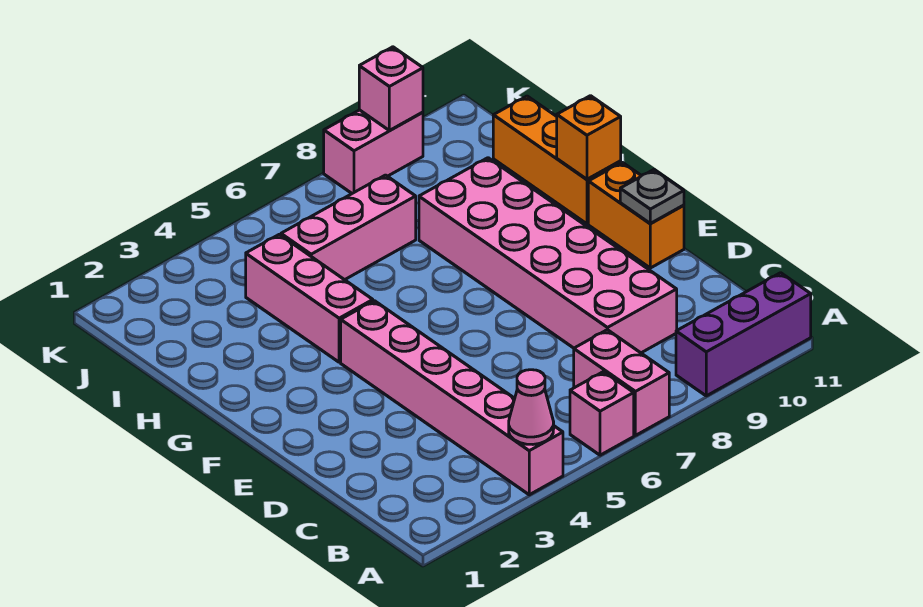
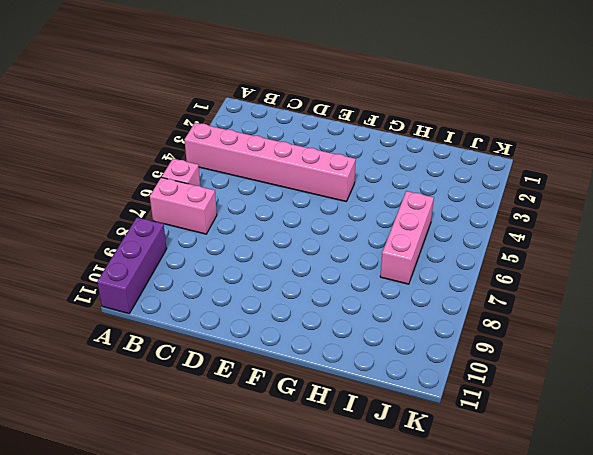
none -> pink 2x6 brick [419,158,677,353]
none -> orange 1x2 brick [588,162,684,268]
none -> pink 1x3 brick [246,234,373,362]

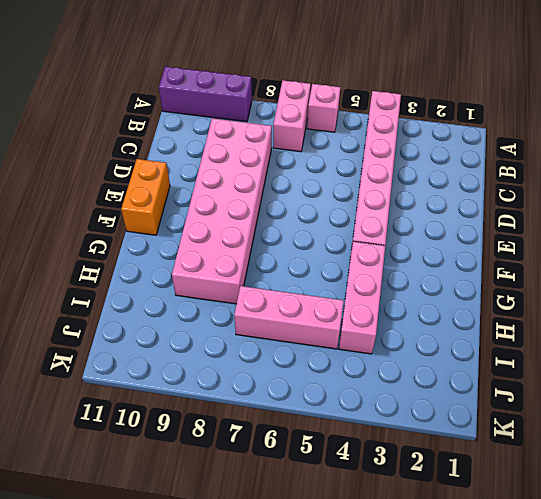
none -> orange 1x3 brick [493,96,621,224]
none -> pink 1x2 brick [324,110,423,193]
none -> pink 1x1 cone [509,370,554,444]

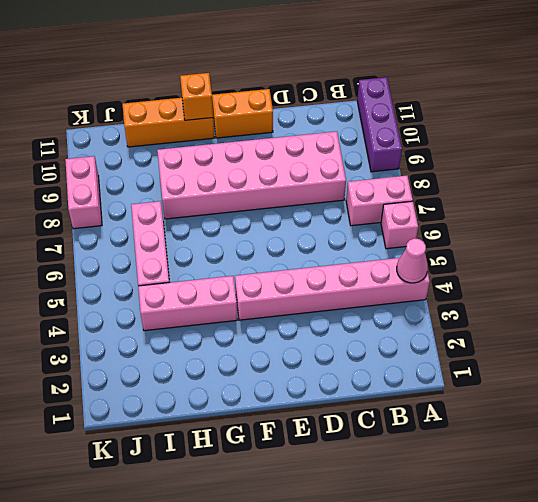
none -> grey 1x1 plate [620,170,684,223]
none -> pink 1x1 brick [359,47,423,130]

